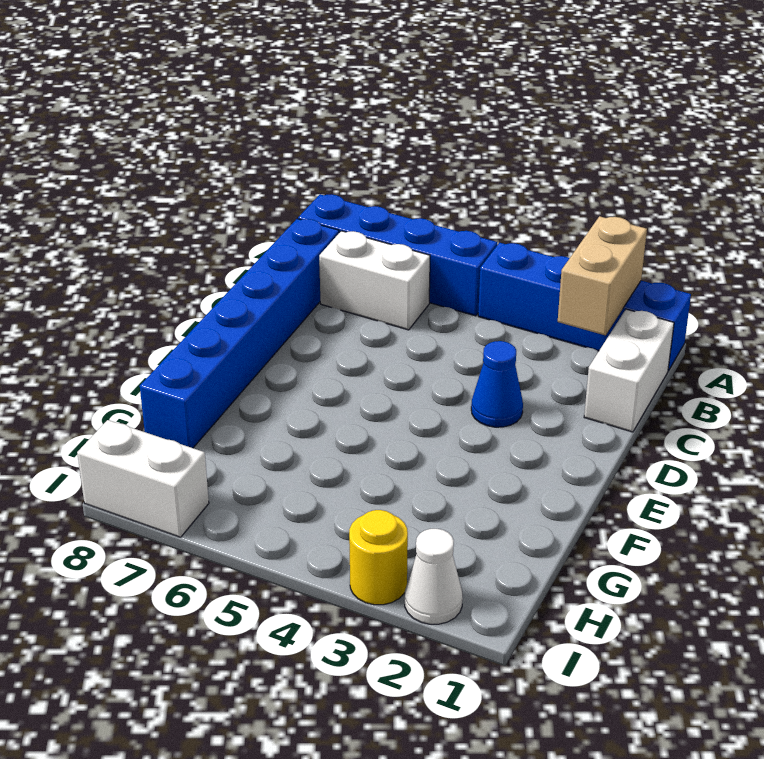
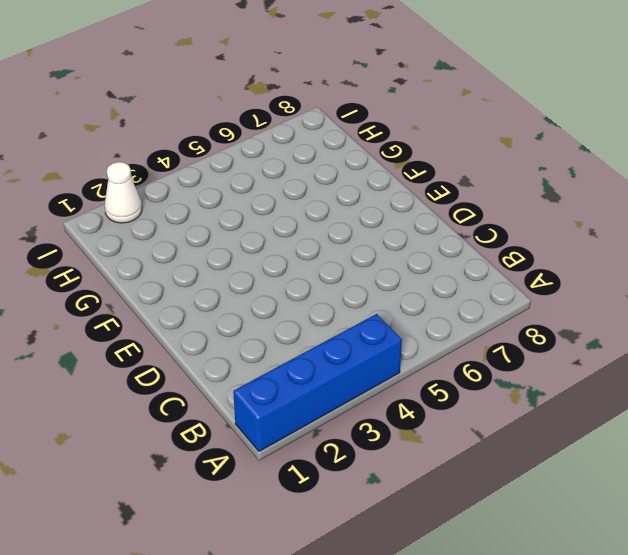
none -> blue 1x4 brick [298,194,497,316]
none -> white 1x2 brick [584,309,674,432]

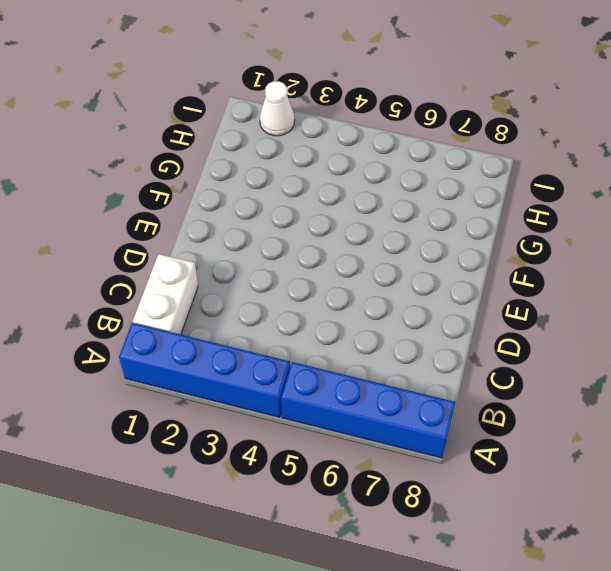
none -> white 1x2 brick [319,231,430,330]
none -> blue 1x6 brick [140,219,339,448]

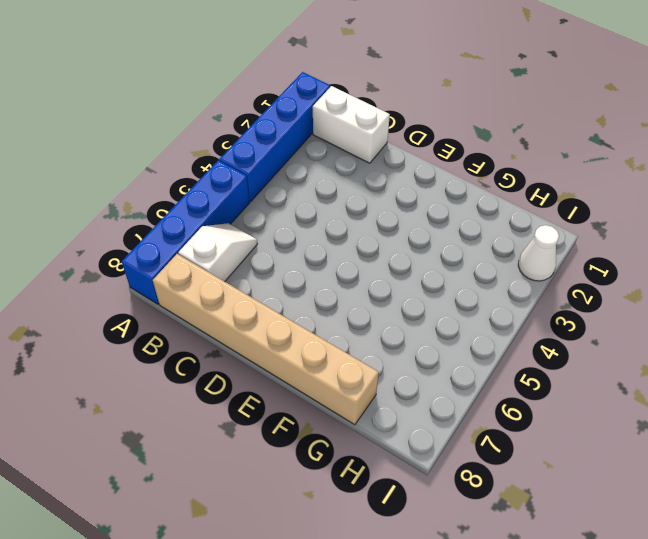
white 1x2 slope [178,223,257,282] -> white 1x2 brick [319,231,430,330]
tan 1x6 brick [153,254,379,425] -> blue 1x6 brick [140,219,339,448]
none -> blue 1x1 cone [471,341,523,427]
none -> yellow 1x1 round brick [349,510,408,605]

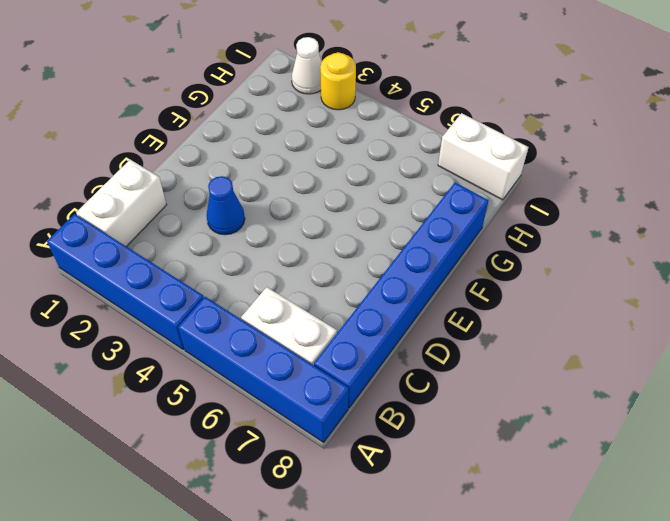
none -> tan 1x2 brick [558,216,647,335]

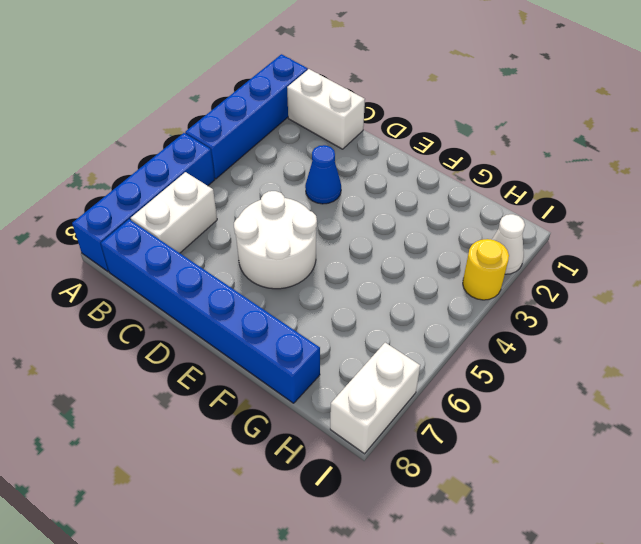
white 2x2 round brick [234,191,317,289] -> none
none -> tan 1x2 brick [558,216,647,335]

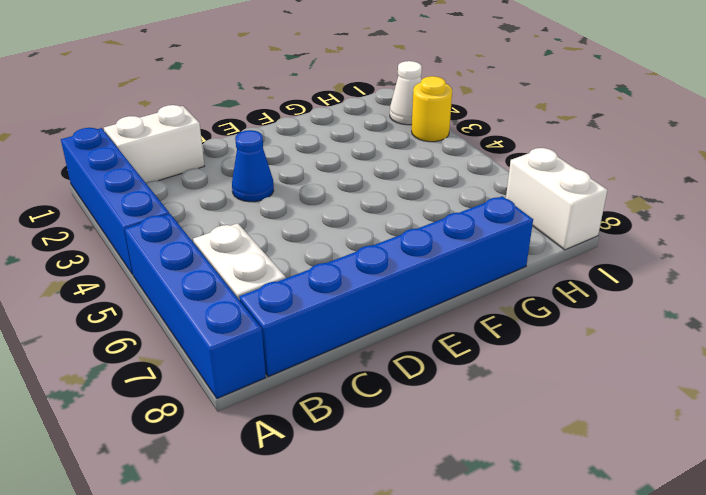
none -> tan 1x2 brick [558,216,647,335]

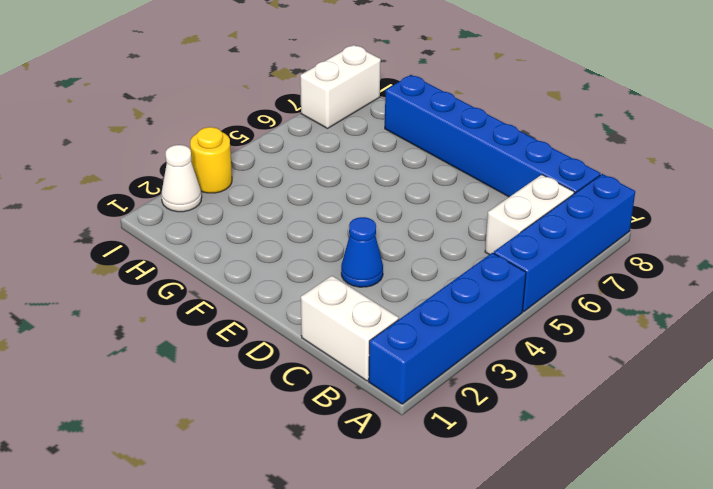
none -> tan 1x2 brick [558,216,647,335]

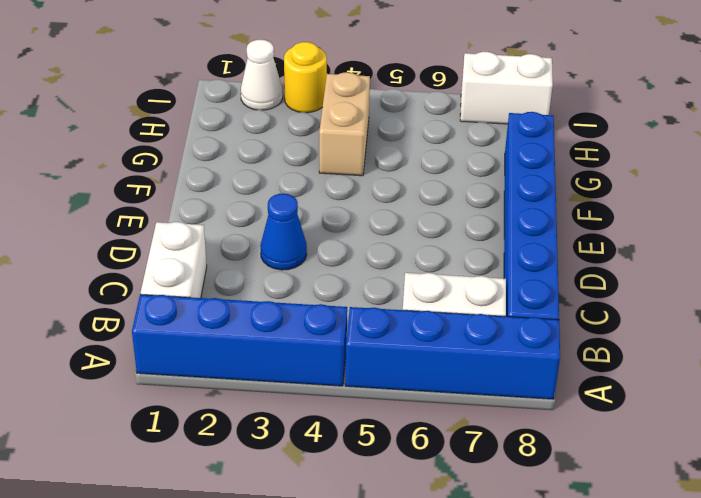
tan 1x2 brick [319,72,370,176] -> tan 1x2 brick moved to [558,216,647,335]

